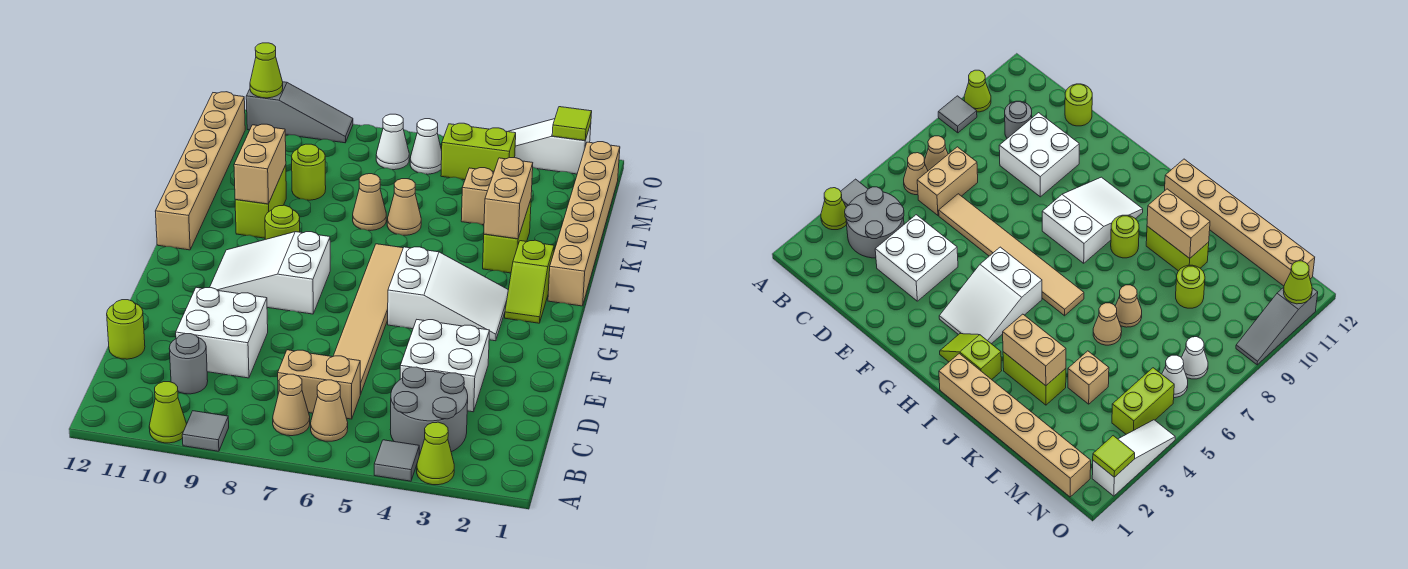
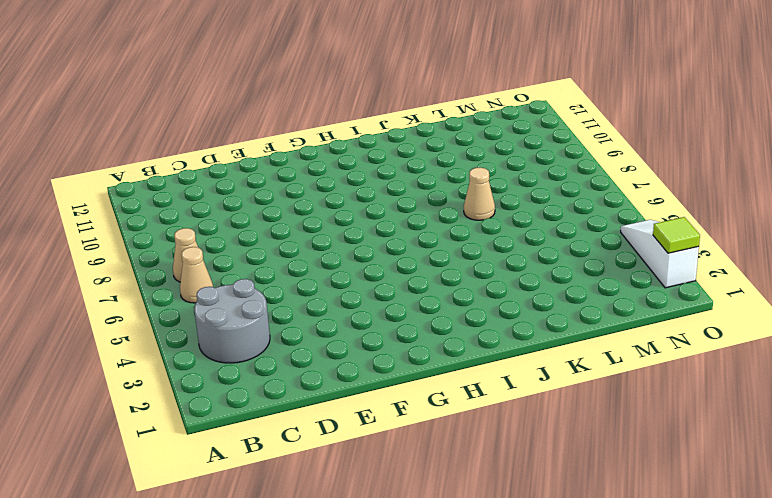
none -> lime 1x1 cone [417,422,454,485]
none -> grey 1x1 tile [374,440,419,481]
none -> grey 1x1 tile [182,411,229,451]
none -> lime 1x1 cone [149,382,186,443]

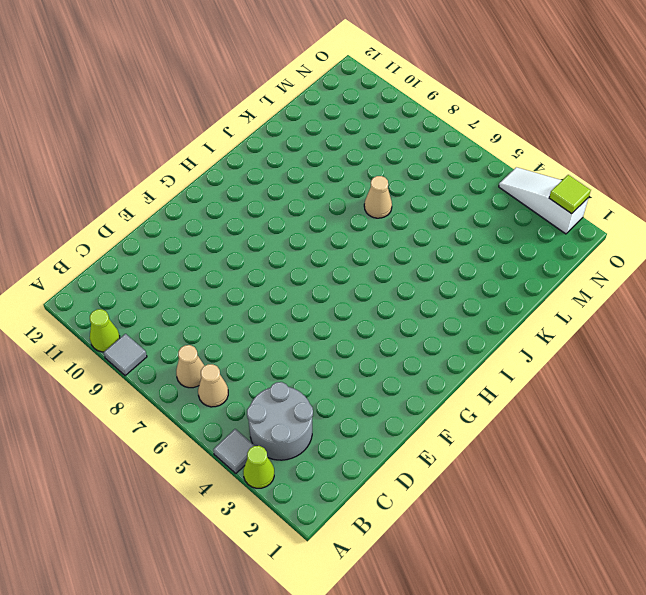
none -> tan 1x2 brick [278,350,360,419]
none -> grey 1x1 round brick [169,334,208,394]
none -> white 2x2 brick [400,320,490,412]
none -> tan 1x6 tile [333,244,403,395]

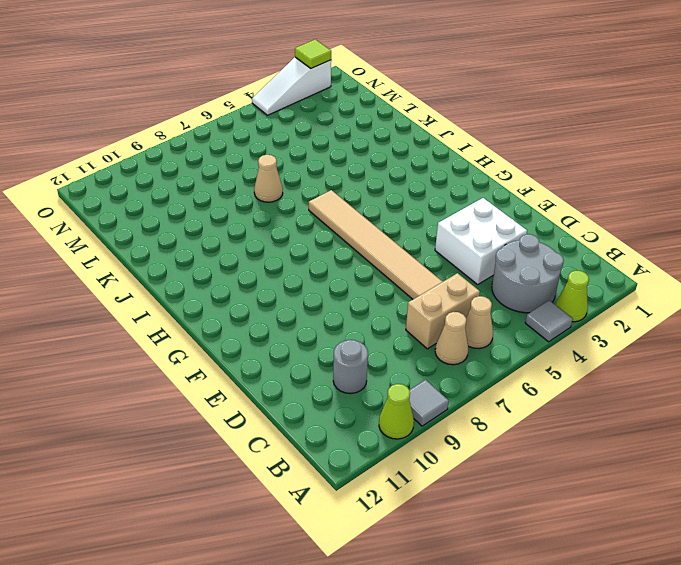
none -> white 2x2 brick [176,287,268,378]
none -> lime 1x1 round brick [107,300,145,359]
none -> white 2x3 slope [388,247,508,341]
none -> white 2x3 slope [210,232,330,314]

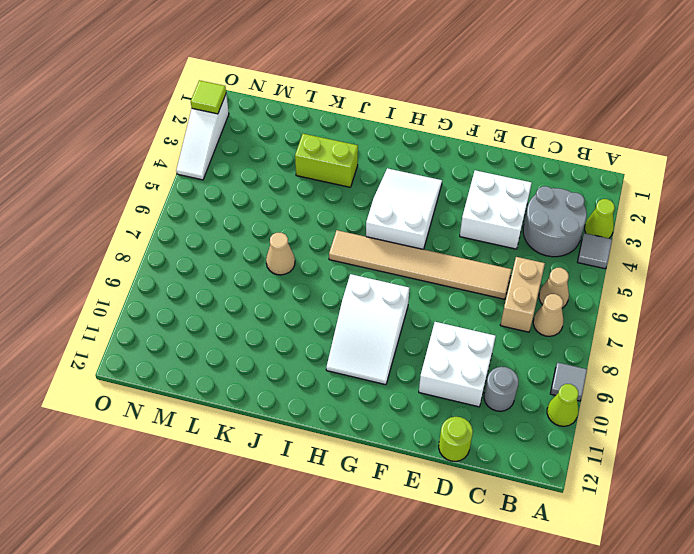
none -> lime 1x2 slope [505,240,554,323]
none -> tan 1x6 brick [548,142,620,306]
none -> lime 1x1 round brick [265,205,300,239]
none -> tan 1x6 brick [155,92,245,250]

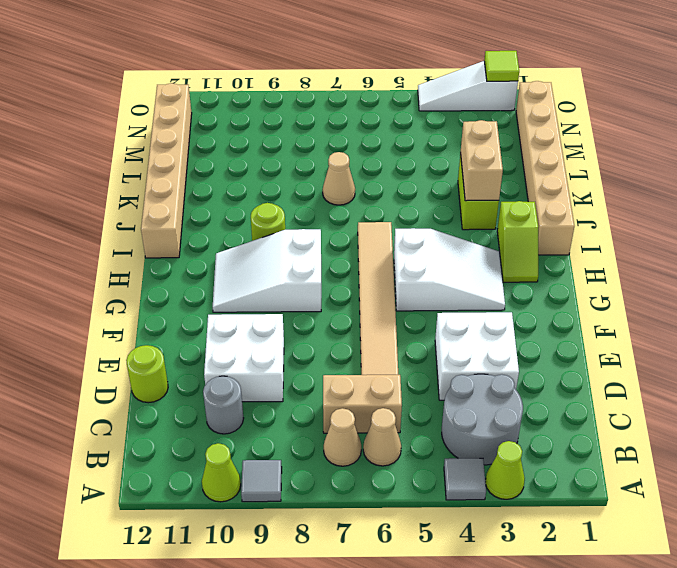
none -> lime 1x2 brick [235,165,286,238]
none -> tan 1x1 cone [387,179,421,235]
none -> tan 1x1 brick [461,168,494,225]
none -> lime 1x1 round brick [292,144,326,200]

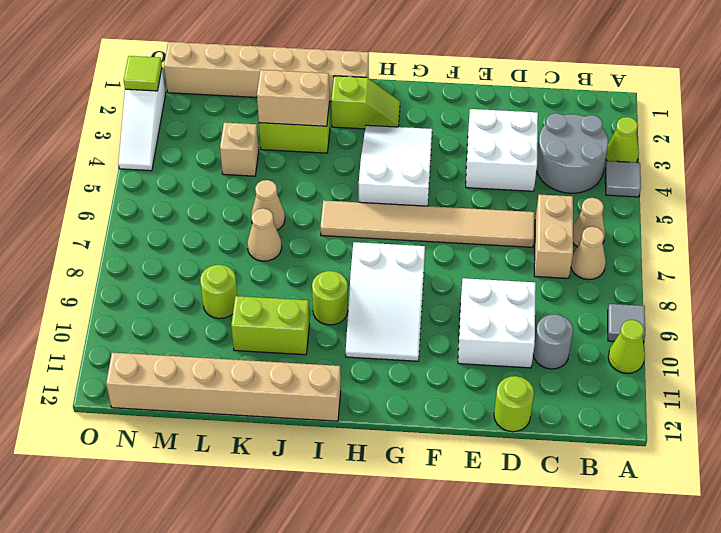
none -> lime 1x2 brick [441,123,516,180]
none -> white 1x1 cone [410,119,442,174]
none -> white 1x1 cone [376,114,409,170]
none -> grey 1x3 slope [246,82,353,143]

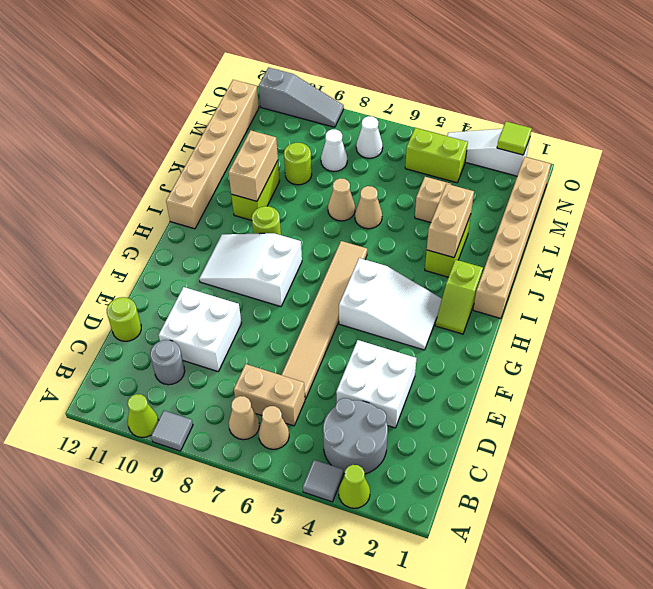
white 1x1 cone [321,129,347,171] -> white 1x1 cone moved to [410,119,442,174]
none -> lime 1x1 cone [250,43,283,98]

